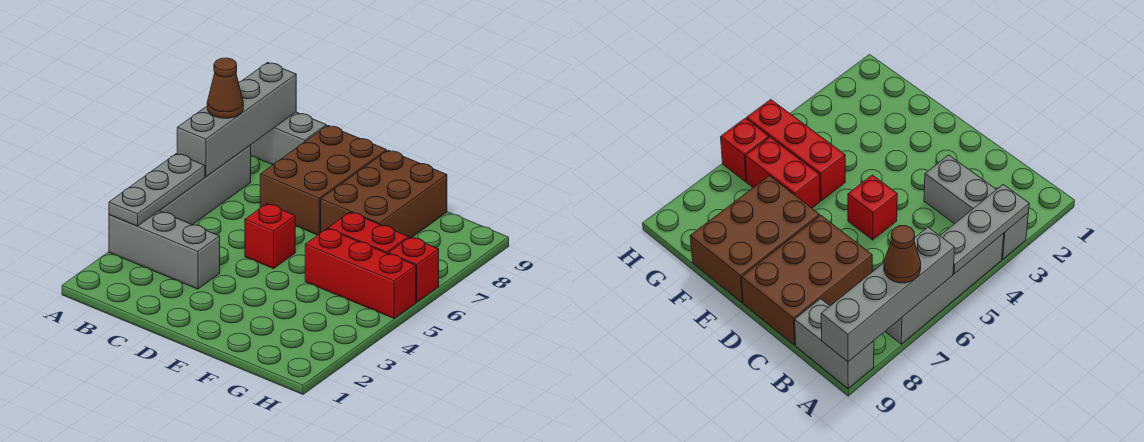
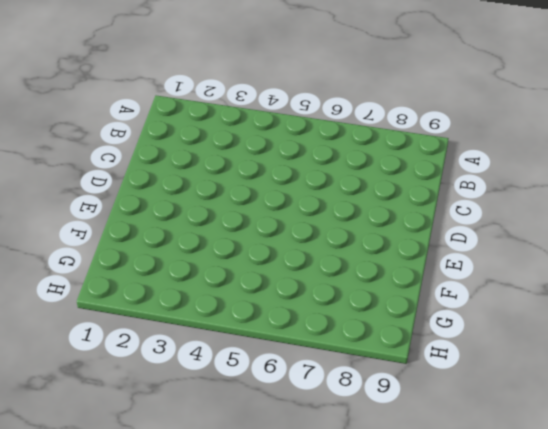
none -> grey 1x3 brick [109,211,220,289]
none -> grey 1x4 brick [159,145,251,225]
none -> grey 1x2 brick [251,112,326,165]

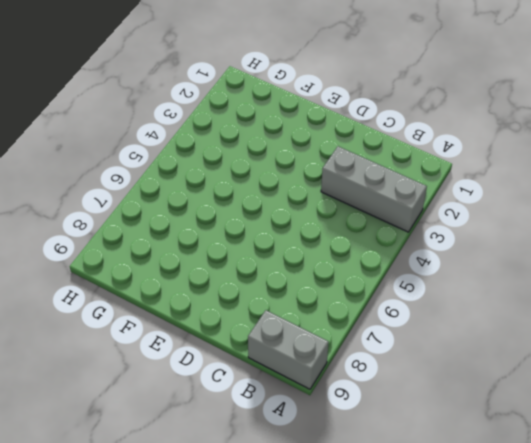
none -> grey 1x4 brick [159,145,251,225]
none -> brown 2x3 brick [260,126,387,235]
none -> red 1x1 brick [245,204,295,269]

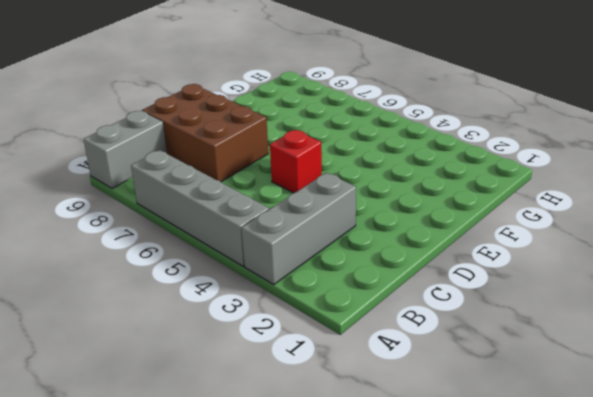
none -> brown 2x3 brick [321,150,447,238]
none -> red 1x3 brick [305,229,416,318]
none -> red 1x2 brick [328,212,409,254]

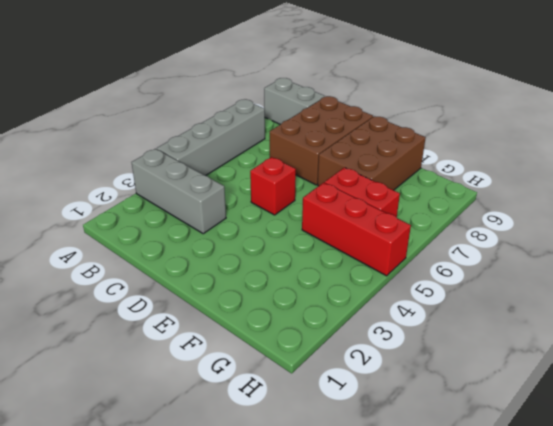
none -> red 1x1 brick [388,237,439,302]
none -> grey 1x3 plate [109,154,205,226]
none -> grey 1x4 brick [177,62,296,177]

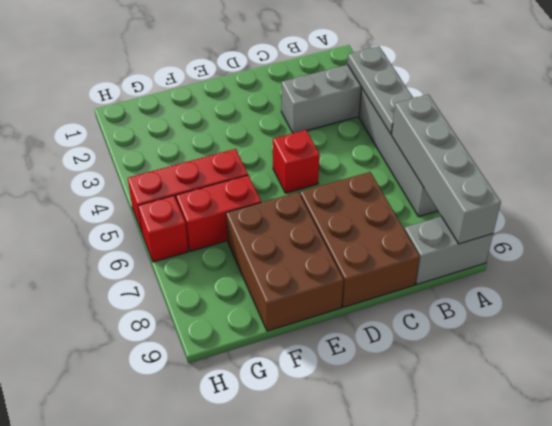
none -> brown 1x1 cone [207,58,243,118]

